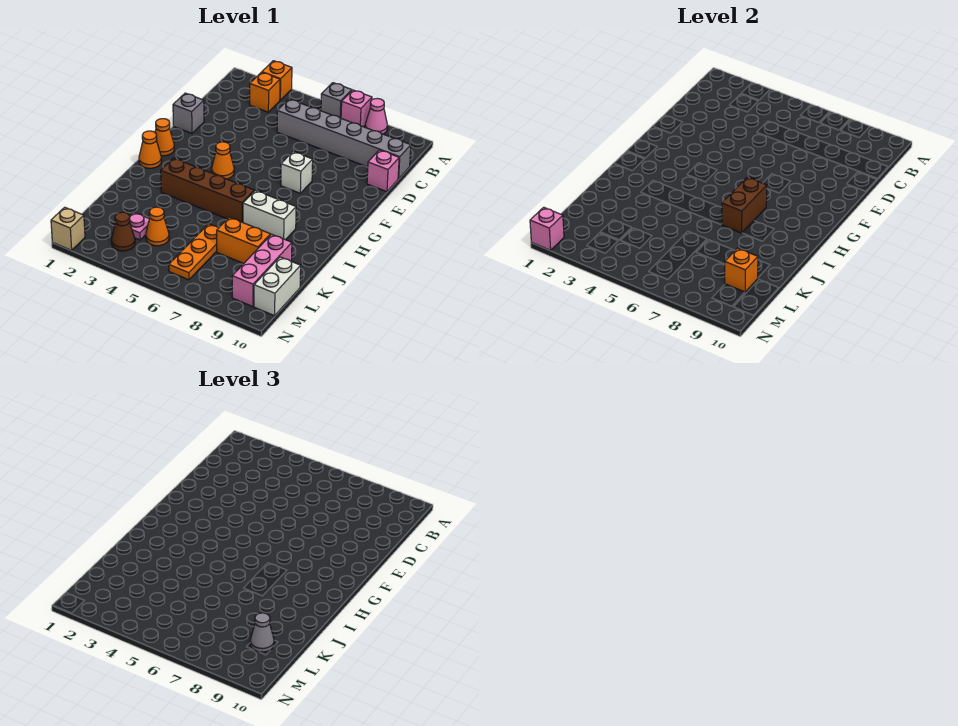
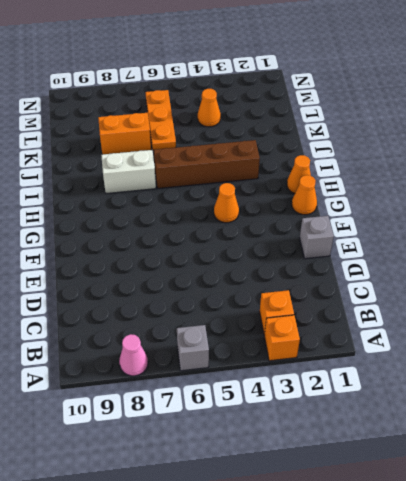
none -> pink 1x1 brick [341,90,372,127]
none -> grey 1x6 brick [277,99,411,179]
none -> pink 1x1 brick [367,150,399,192]

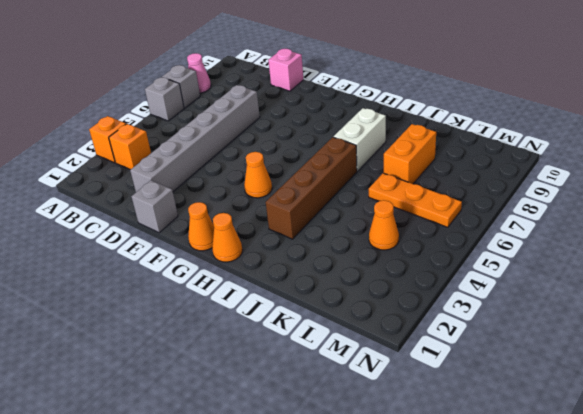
grey 1x1 brick [162,65,200,108] -> pink 1x1 brick [341,90,372,127]
grey 1x6 brick [130,85,260,192] -> grey 1x6 brick moved to [277,99,411,179]
none -> white 1x1 brick [281,152,313,193]
none -> pink 1x3 brick [232,234,292,307]
none -> pink 1x1 plate [130,212,149,240]

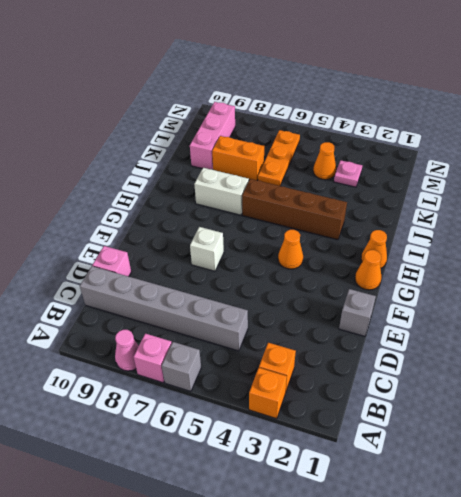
none -> white 1x2 brick [254,257,301,316]
none -> brown 1x1 cone [111,212,135,251]
none -> tan 1x1 brick [51,207,85,250]

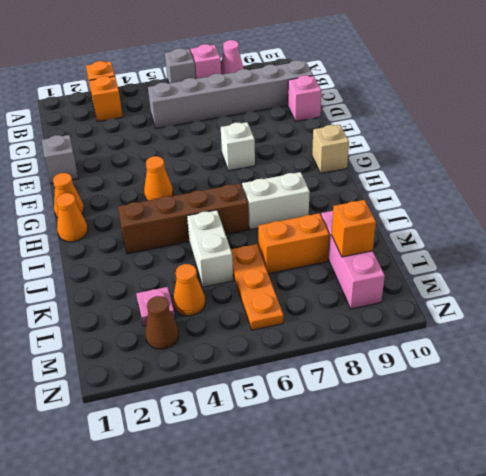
tan 1x1 brick [312,125,349,173] -> tan 1x1 brick moved to [51,207,85,250]
white 1x2 brick [187,210,233,287] -> white 1x2 brick moved to [254,257,301,316]
none -> brown 1x2 brick [722,177,767,233]
none -> pink 1x1 brick [530,207,564,250]
none -> grey 1x1 cone [250,613,274,652]

